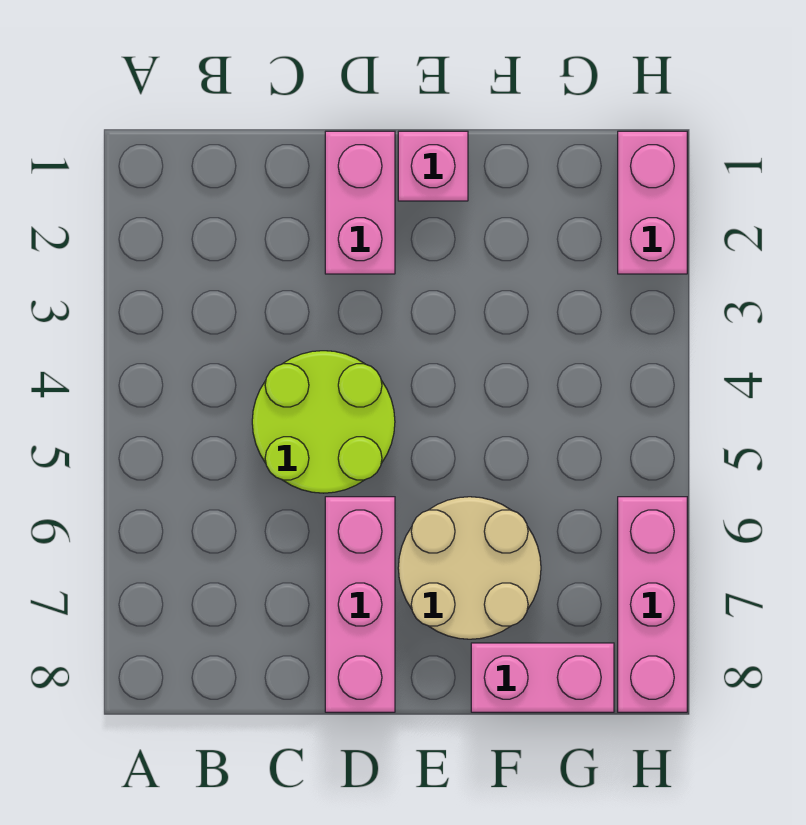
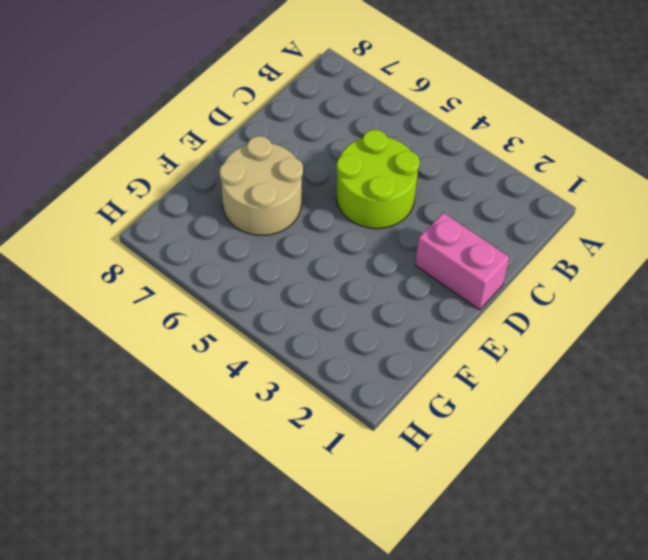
none -> pink 1x3 brick [325,497,395,712]
none -> pink 1x1 brick [398,131,468,201]

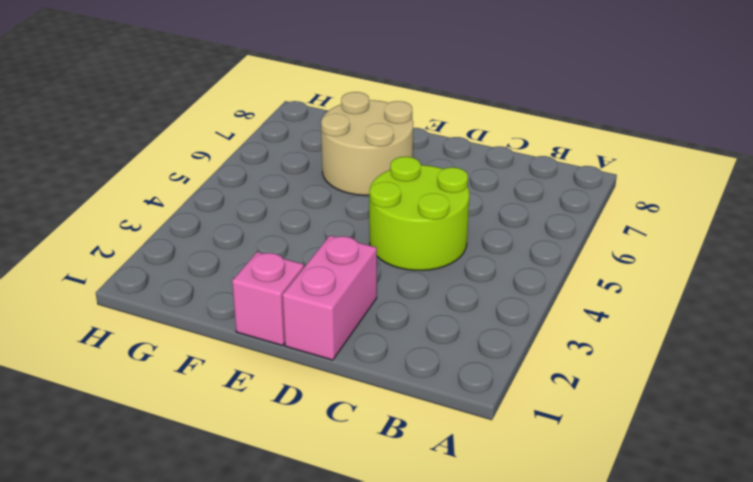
none -> pink 1x3 brick [325,497,395,712]
none -> pink 1x2 brick [471,643,614,712]

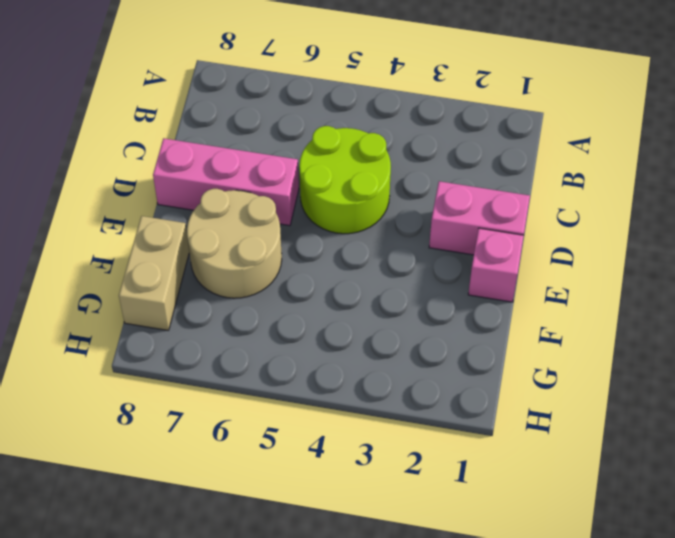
tan 1x2 brick [119,216,189,330] -> pink 1x2 brick [471,643,614,712]
none -> pink 1x2 brick [618,131,687,274]
none -> pink 1x3 brick [618,497,687,712]

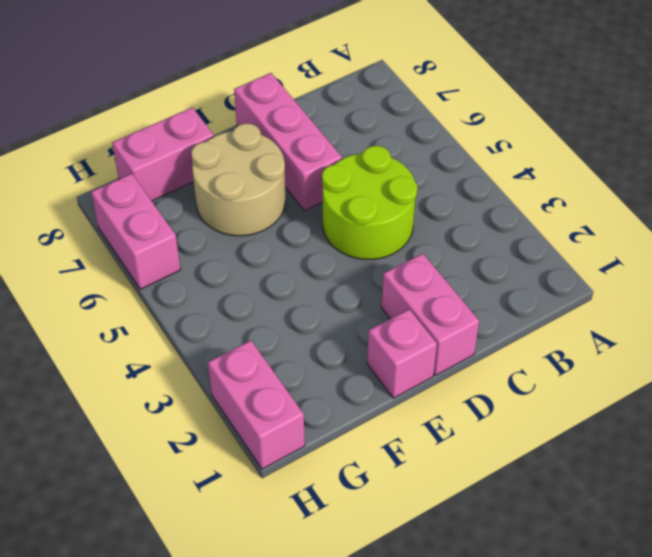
pink 1x2 brick [91,174,180,289] -> pink 1x3 brick [618,497,687,712]

